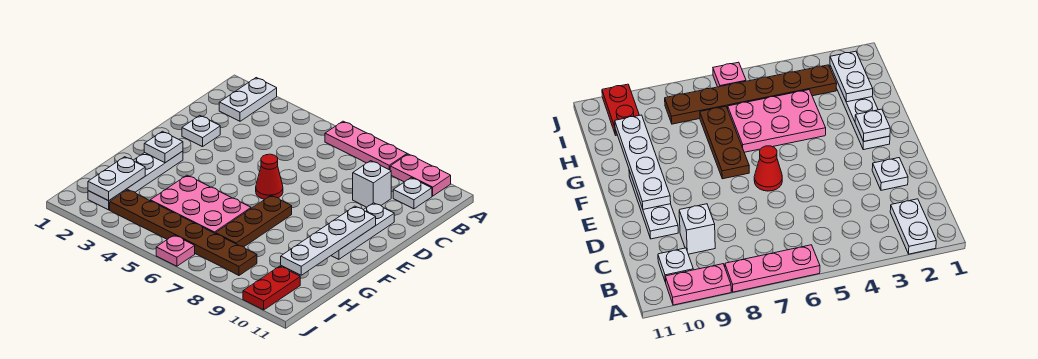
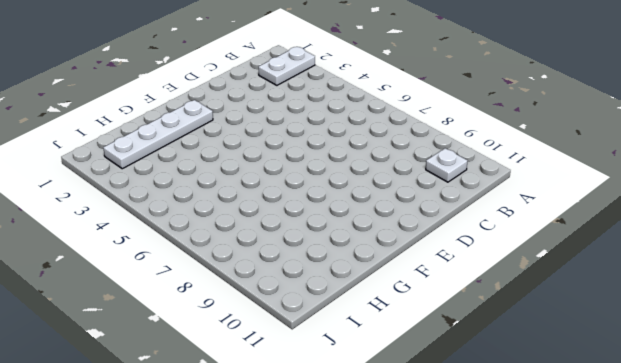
none -> pink 1x3 plate [325,121,407,170]
none -> pink 1x2 plate [390,154,451,196]
none -> white 1x1 brick [353,161,391,207]

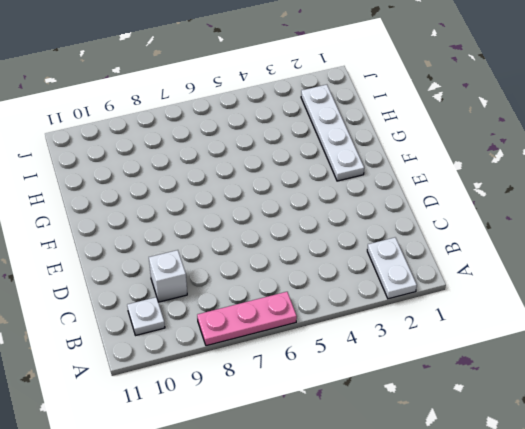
none -> pink 1x2 plate [390,154,451,196]
none -> white 1x1 plate [182,116,220,147]
none -> white 1x3 plate [331,203,394,259]

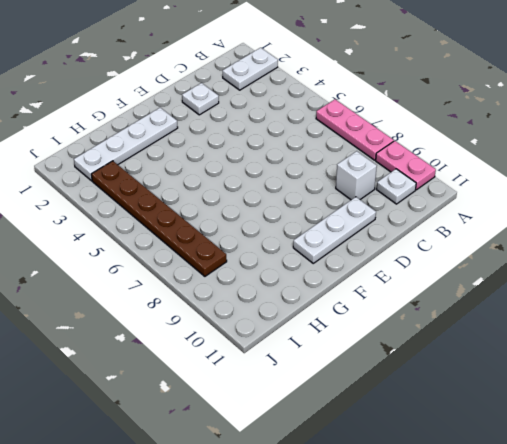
none -> red 1x1 cone [256,154,283,199]
none -> brown 1x3 plate [215,196,292,247]
none -> pink 2x3 plate [150,175,251,233]

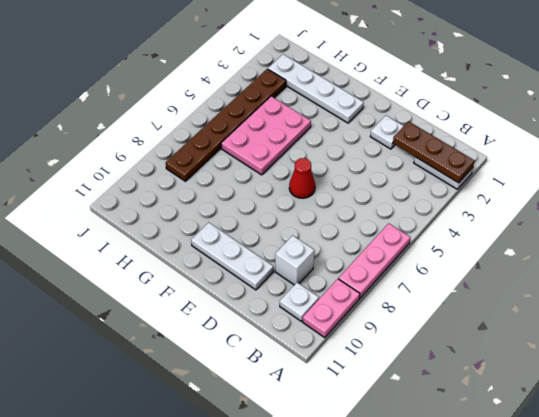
brown 1x3 plate [393,121,475,183] -> brown 1x3 plate moved to [215,196,292,247]
none -> red 1x2 plate [243,266,300,310]
none -> pink 1x1 plate [156,235,195,266]
none -> white 1x4 plate [281,206,376,275]

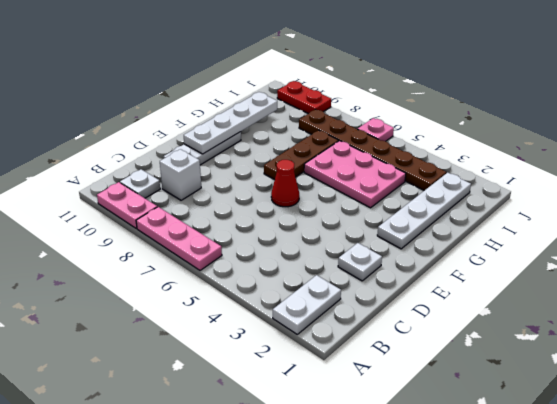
red 1x2 plate [277,81,331,114] -> red 1x2 plate turned to [243,266,300,310]
none -> white 1x1 plate [144,131,183,163]
none -> white 1x2 plate [88,157,145,201]

